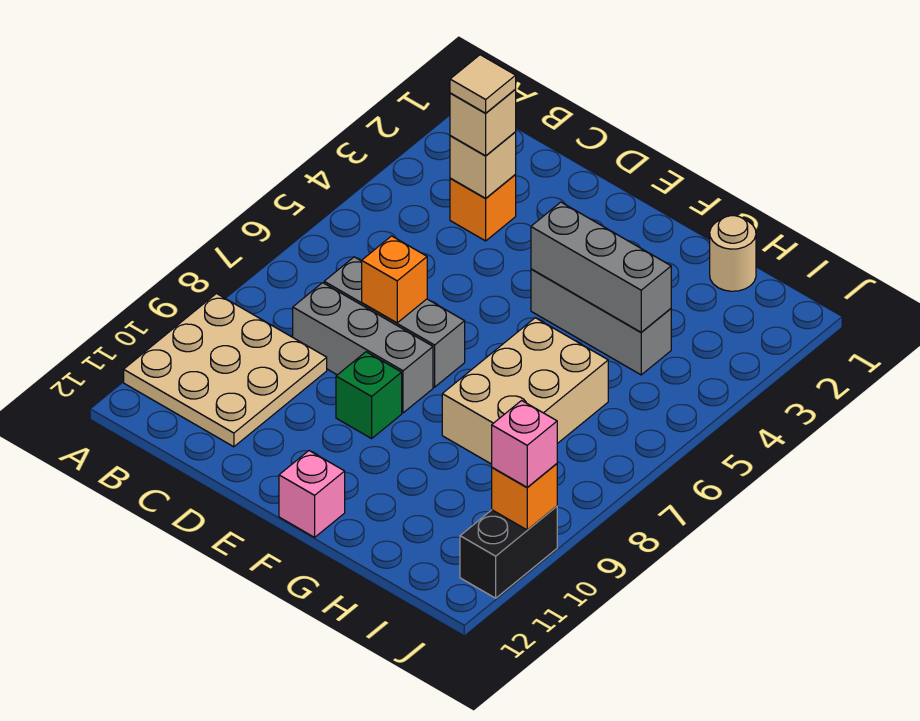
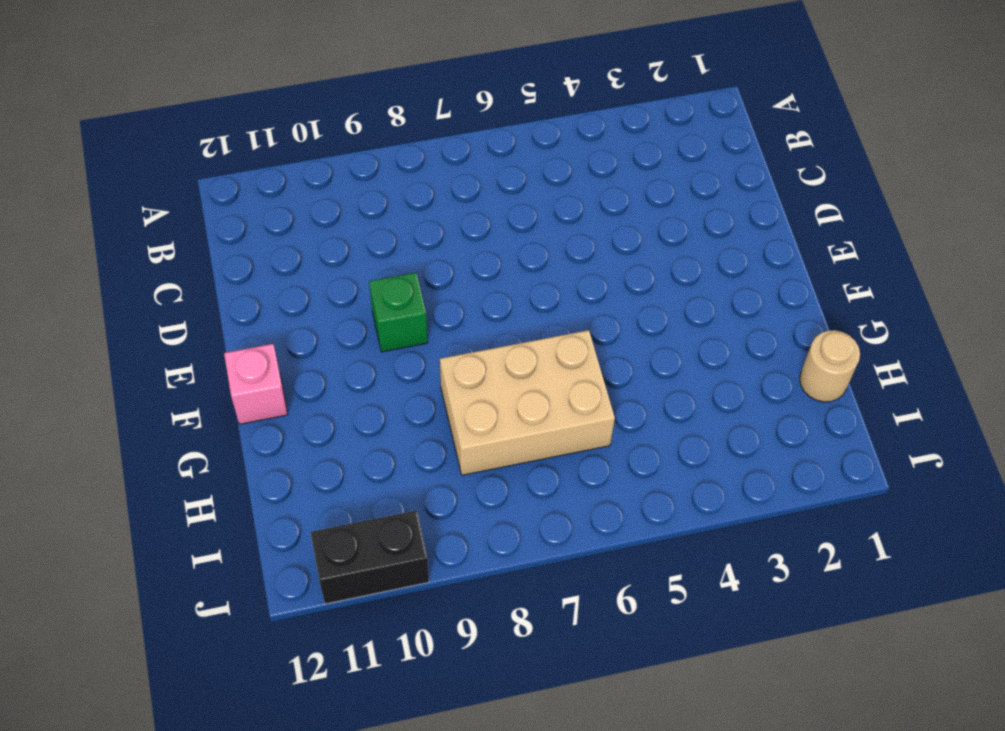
none -> tan 3x3 plate [124,294,327,447]
none -> orange 1x1 brick [450,174,516,241]
none -> grey 1x3 brick [324,257,465,387]

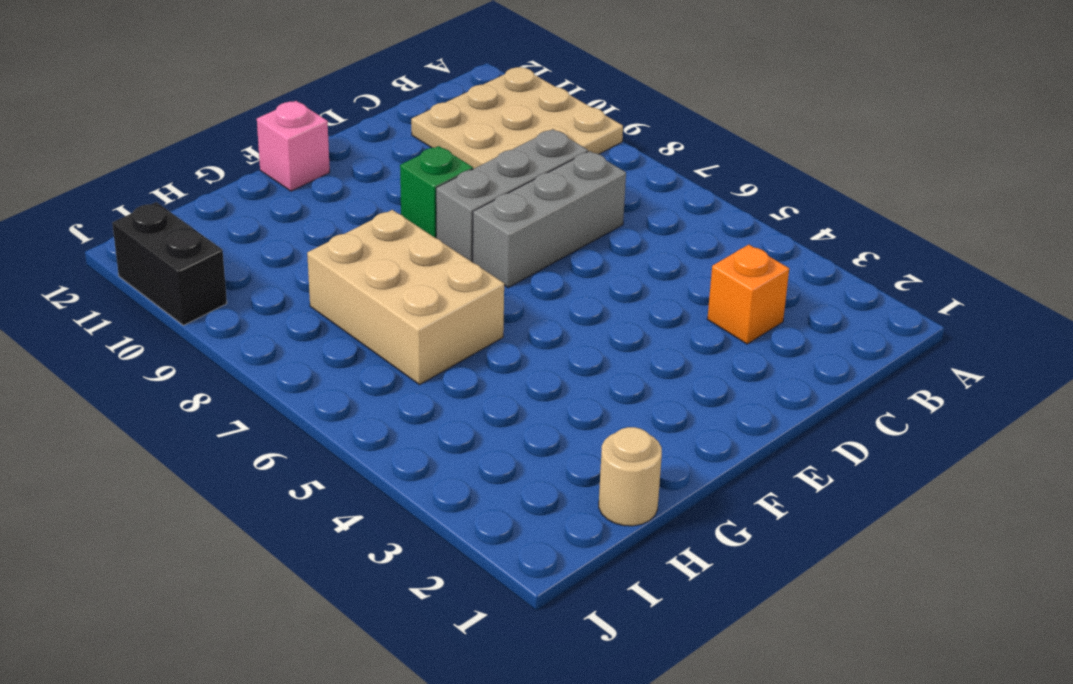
none -> grey 1x3 brick [531,269,671,375]
none -> tan 1x1 brick [450,132,516,198]
none -> orange 1x1 brick [362,236,427,323]

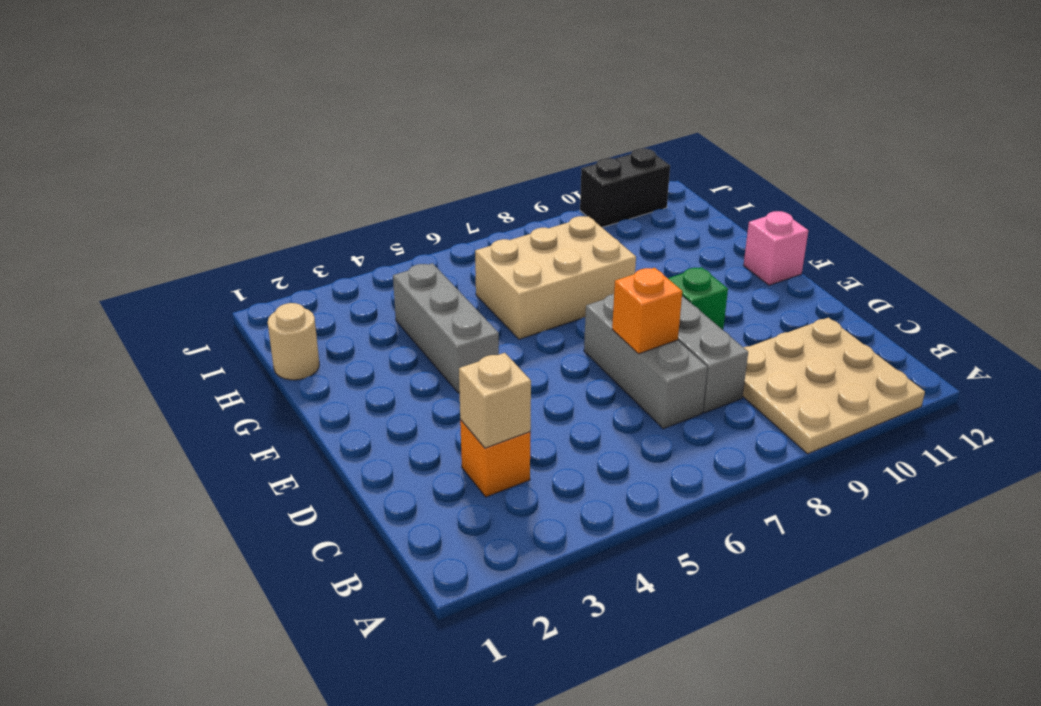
none -> grey 1x3 brick [531,202,671,332]
none -> orange 1x1 brick [492,464,557,530]
none -> tan 1x1 brick [450,90,516,156]

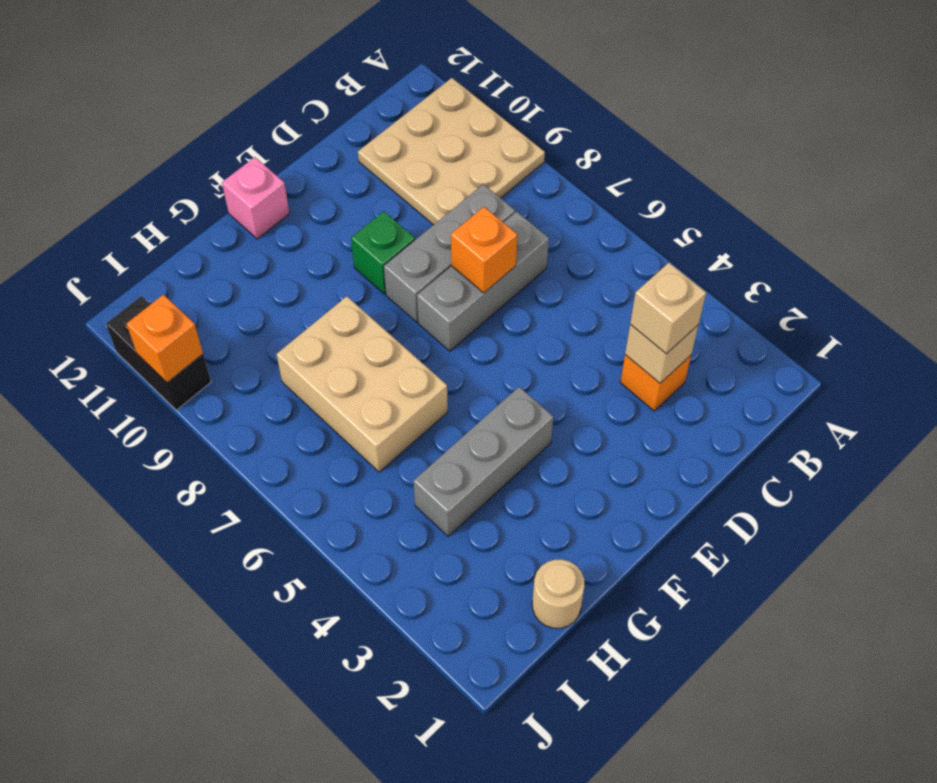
none -> grey 1x3 brick [531,202,671,332]
none -> pink 1x1 brick [492,401,557,487]
none -> tan 1x1 tile [450,55,516,113]

